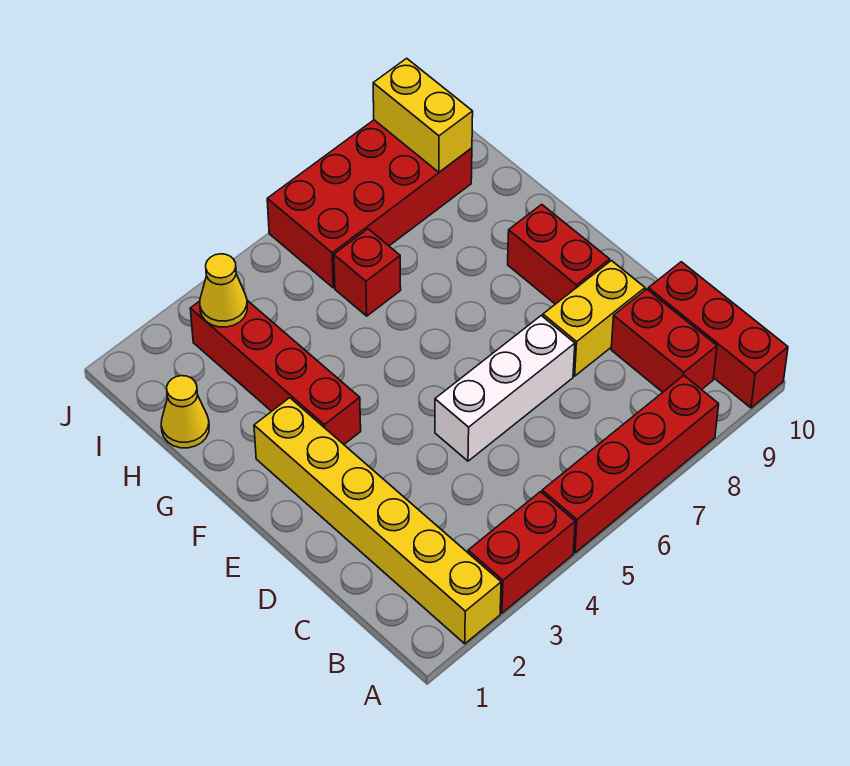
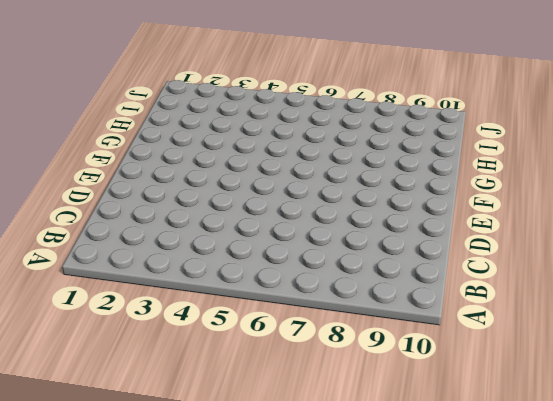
none -> yellow 1x6 brick [254,398,501,644]
none -> red 1x2 brick [468,492,575,613]
none -> red 1x4 brick [542,376,719,553]

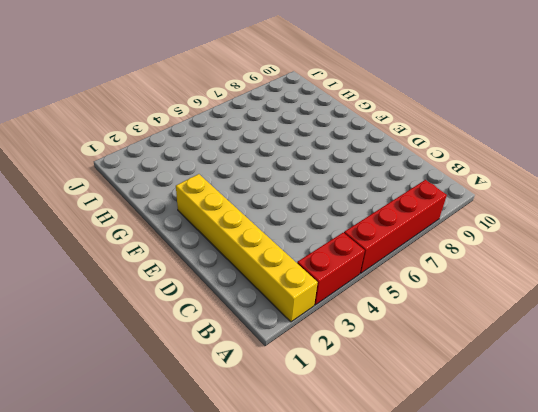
none -> red 1x3 brick [648,262,788,408]
none -> red 1x2 brick [611,289,717,392]
none -> white 1x3 brick [435,316,575,461]

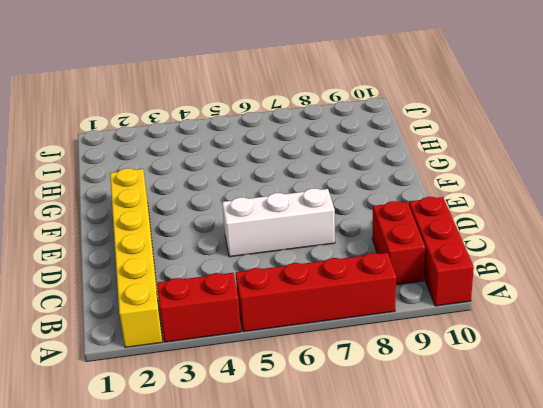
none -> yellow 1x2 brick [543,261,645,376]
none -> red 1x2 brick [508,204,610,304]
none -> red 1x4 brick [190,301,361,444]

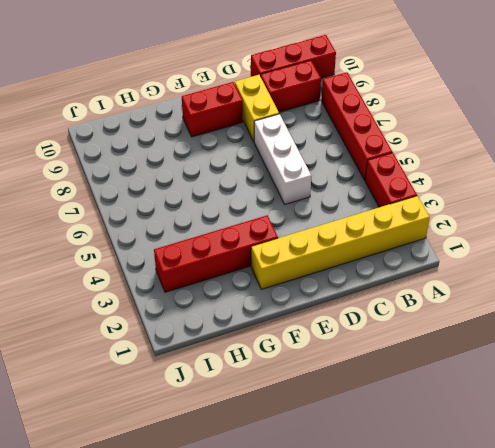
none -> yellow 1x1 cone [161,376,209,448]
none -> red 1x1 brick [334,229,401,316]
none -> red 2x4 brick [267,120,472,288]

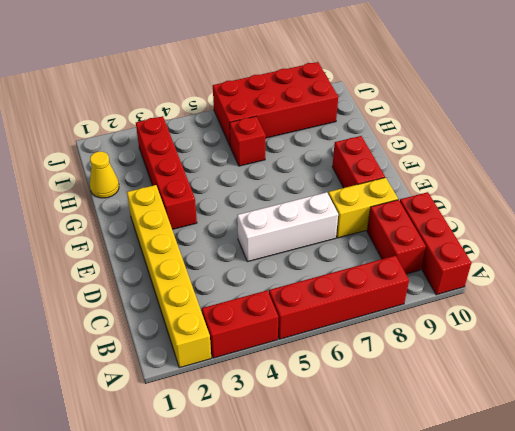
none -> yellow 1x1 cone [200,254,247,327]
none -> yellow 1x2 brick [373,58,473,172]

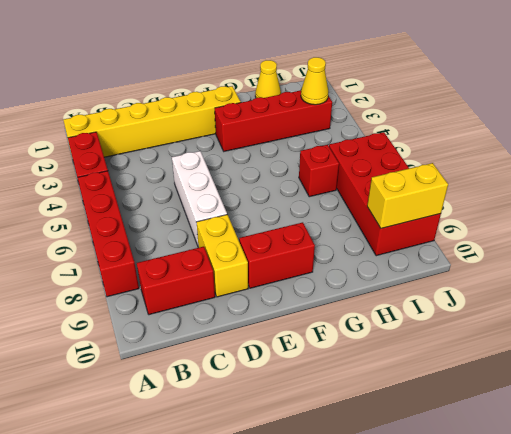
none -> red 1x3 brick [648,262,788,408]

